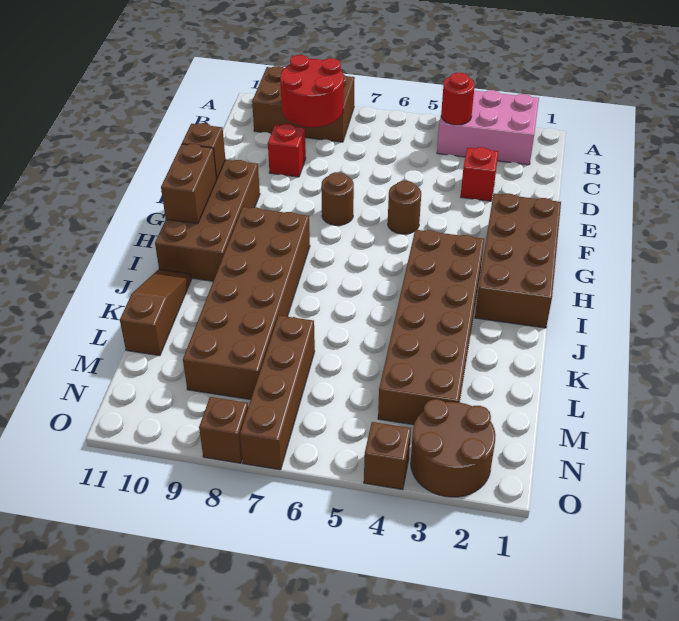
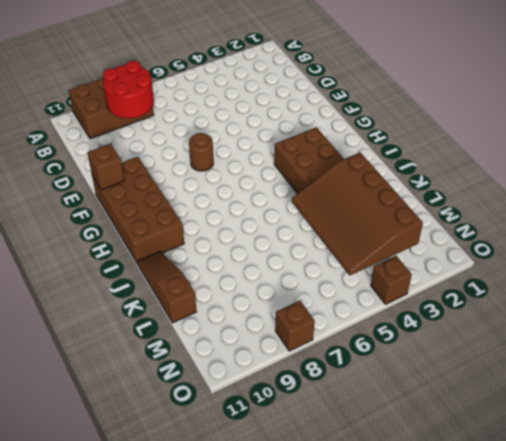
brown 3x4 slope [292,153,423,275] -> none
none -> pink 2x3 brick [437,90,539,165]
none -> red 1x1 brick [461,147,498,201]
none -> red 1x1 brick [268,124,306,177]

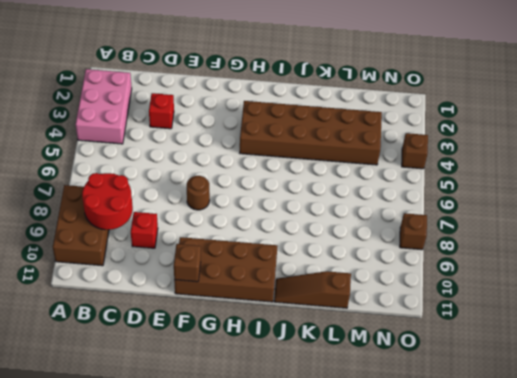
none -> brown 2x4 brick [475,193,561,328]
none -> brown 1x1 round brick [388,181,421,234]
none -> brown 2x6 brick [183,207,310,400]

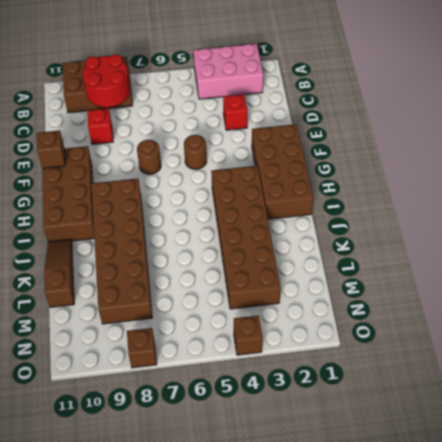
none -> brown 1x4 brick [240,315,315,470]
none -> brown 2x2 round brick [411,399,496,497]
none -> red 1x1 round brick [441,73,475,125]

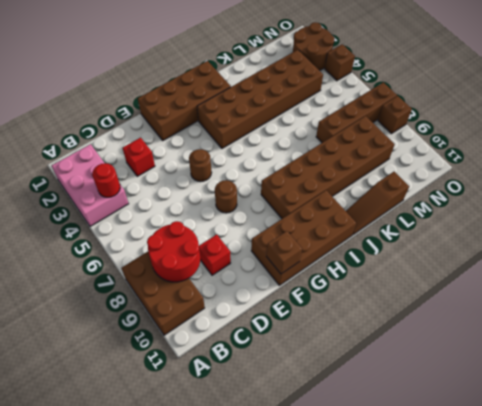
none -> brown 1x2 brick [161,144,217,224]

